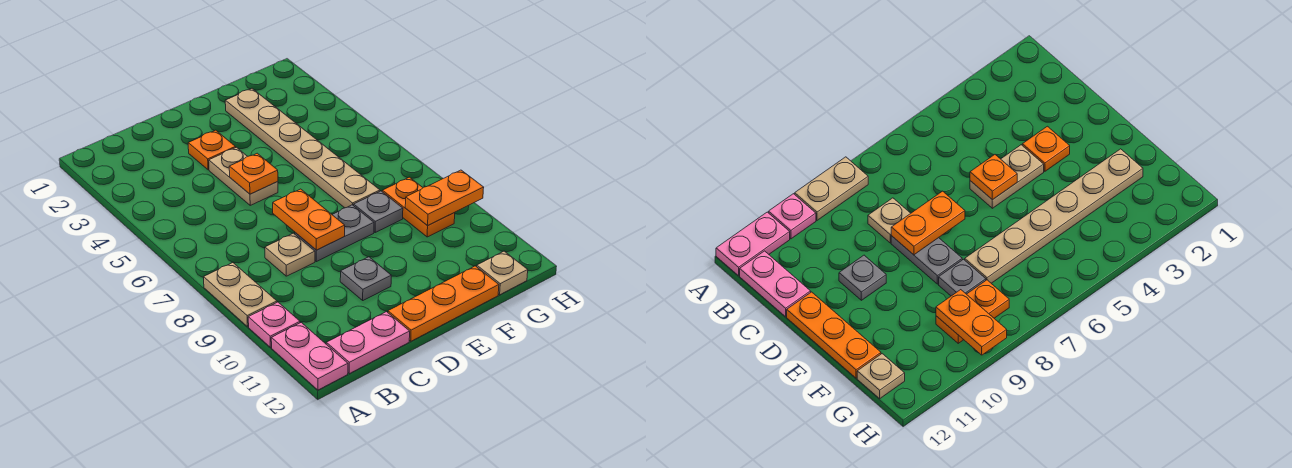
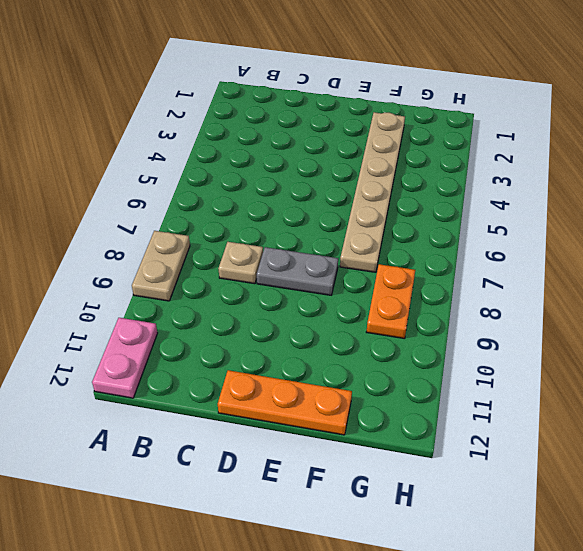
none -> pink 1x1 plate [248,302,300,347]
none -> pink 1x2 plate [326,312,410,374]
none -> orange 1x1 plate [188,130,236,170]

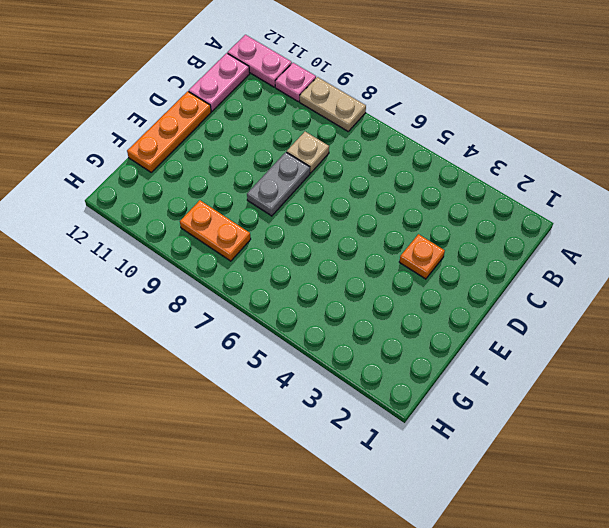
none -> tan 1x2 plate [209,147,278,205]
none -> grey 1x1 plate [340,257,391,300]
none -> tan 1x6 plate [225,89,380,208]

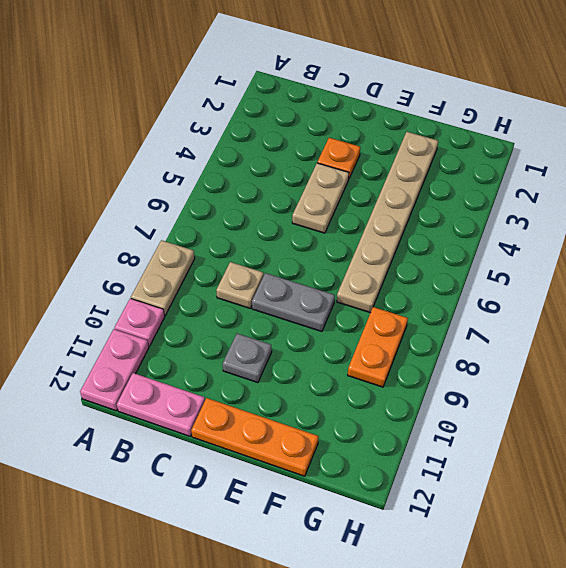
none -> grey 1x1 plate [354,191,403,232]
none -> tan 1x1 plate [477,251,528,295]
none -> orange 1x1 plate [229,153,278,194]

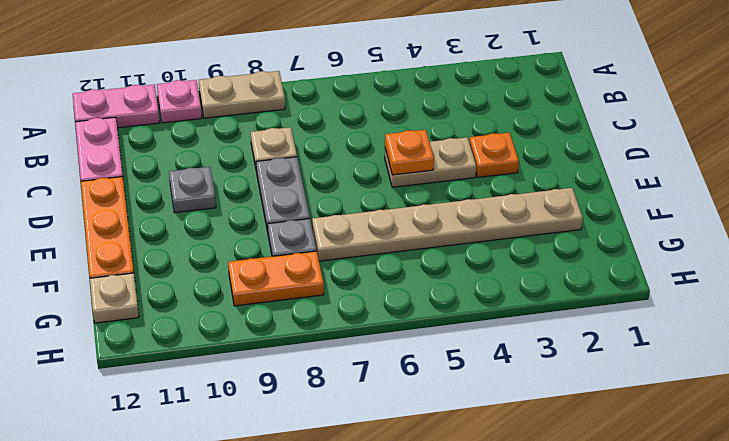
none -> orange 1x2 plate [273,189,345,250]
none -> orange 1x2 plate [405,170,484,226]

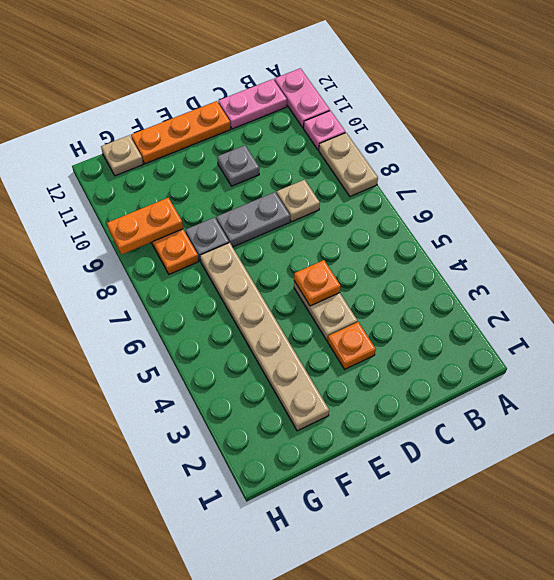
none -> orange 1x2 plate [273,189,345,250]

